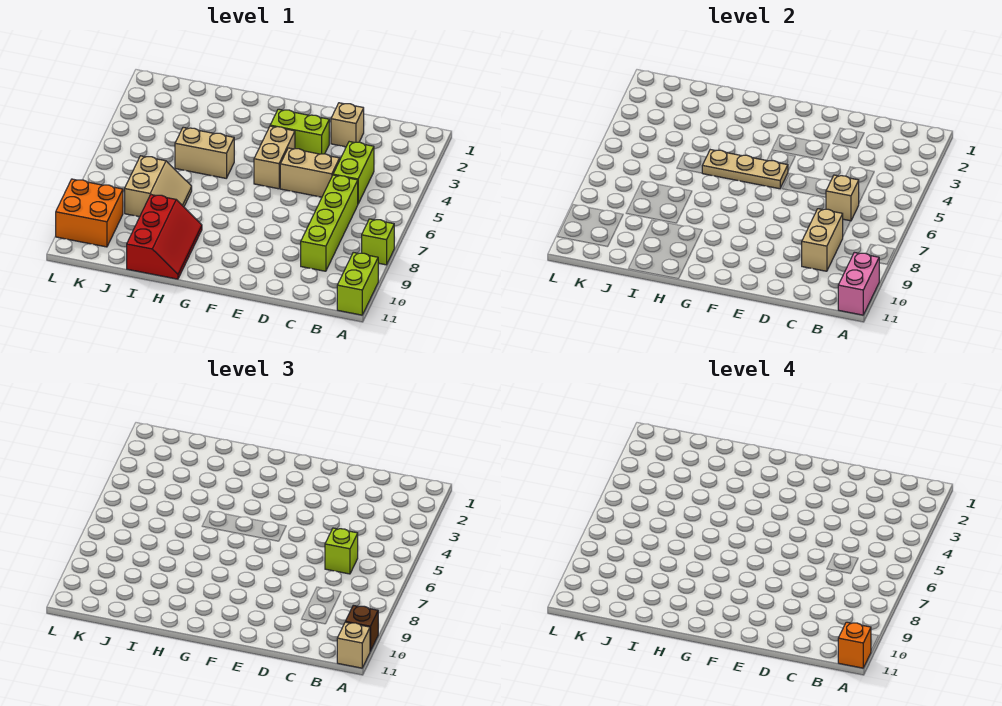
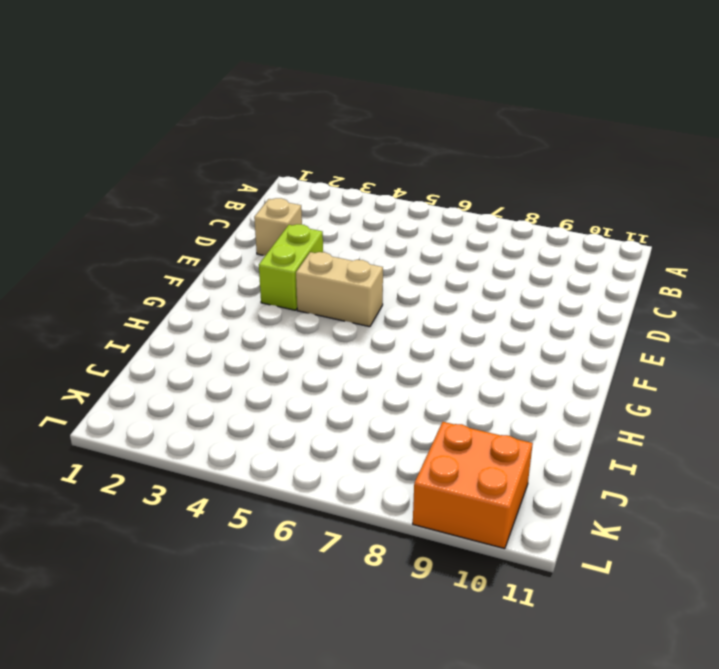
none -> lime 1x1 brick [362,219,394,265]
none -> lime 1x2 brick [337,252,378,315]
none -> lime 1x2 brick [333,142,374,203]

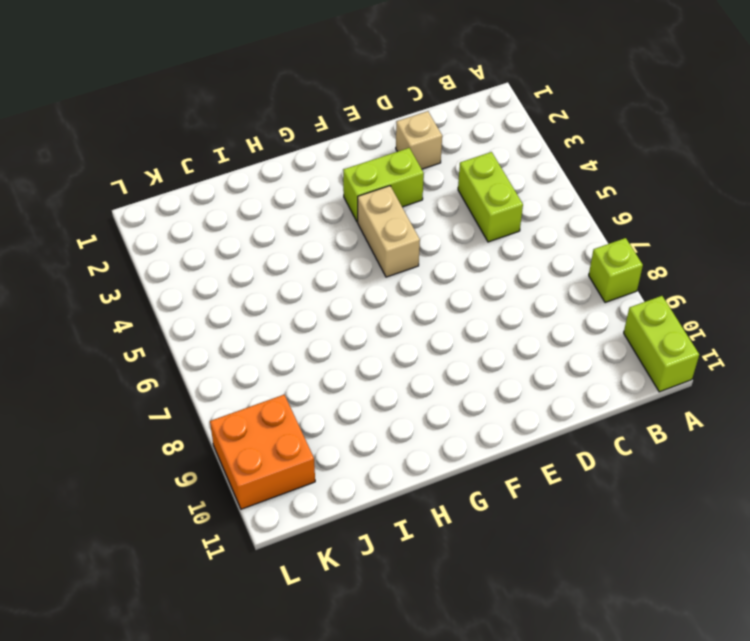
none -> lime 1x4 brick [301,175,358,271]
none -> tan 1x2 brick [280,148,340,197]
none -> tan 1x2 brick [175,127,234,178]

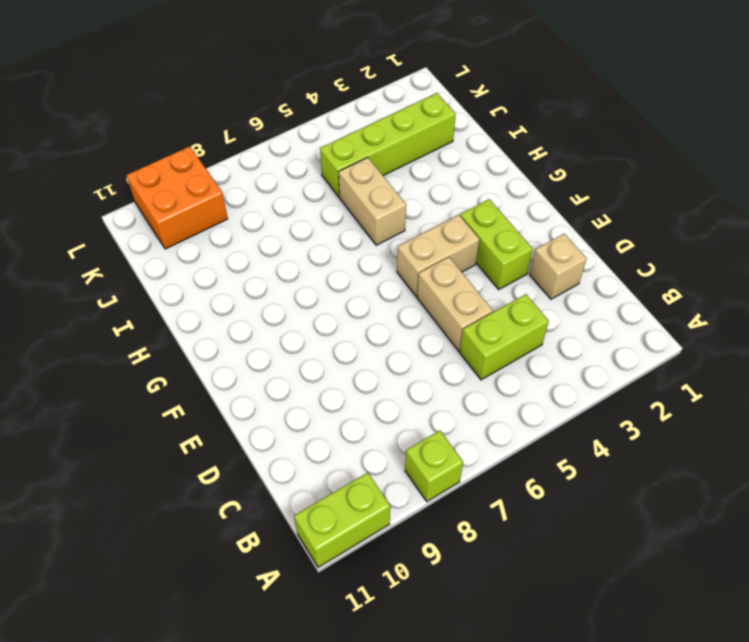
lime 1x4 brick [320,93,456,197] -> lime 1x4 brick moved to [301,175,358,271]
none -> red 2x3 slope [127,195,202,279]
none -> tan 2x2 slope [125,156,192,217]
none -> pink 1x2 brick [838,252,879,315]

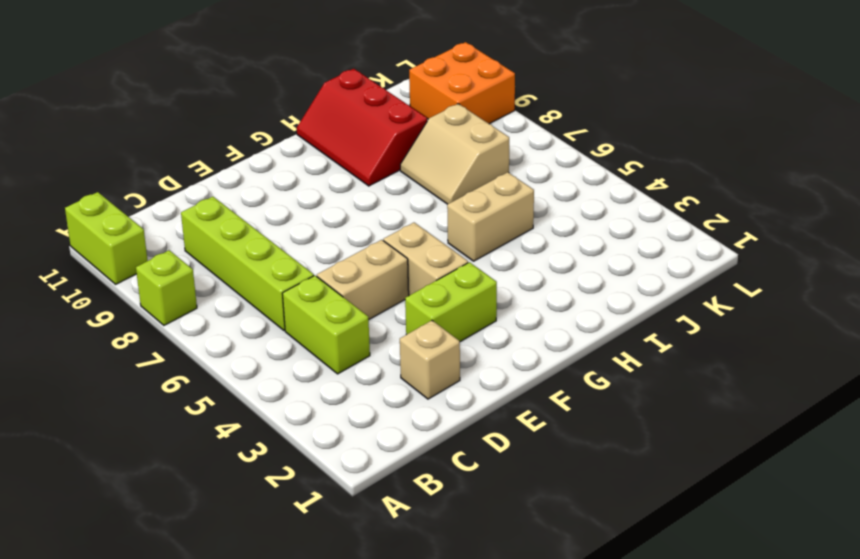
none -> pink 1x2 brick [838,252,879,315]
none -> tan 1x1 brick [826,175,859,221]
none -> tan 1x2 brick [802,209,843,271]

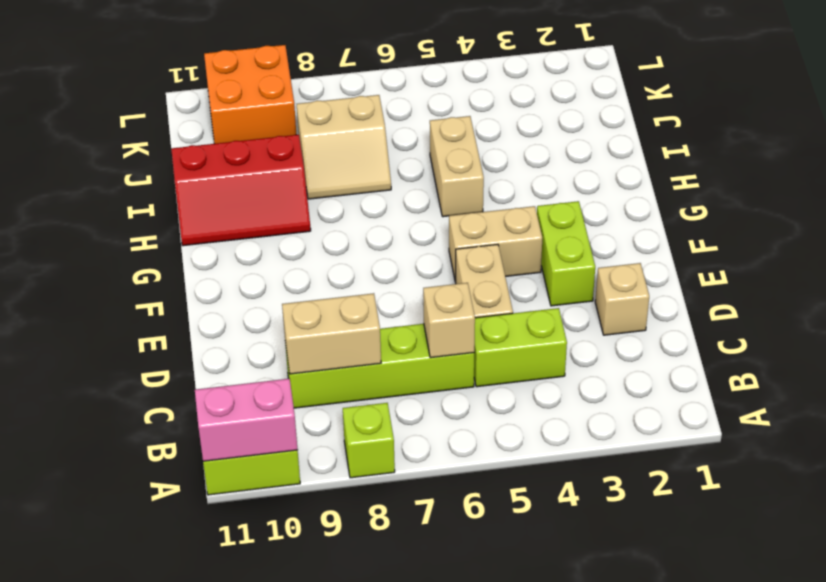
none -> tan 1x3 plate [702,150,788,189]
none -> brown 1x1 brick [345,605,378,651]
none -> tan 1x1 brick [337,622,370,668]

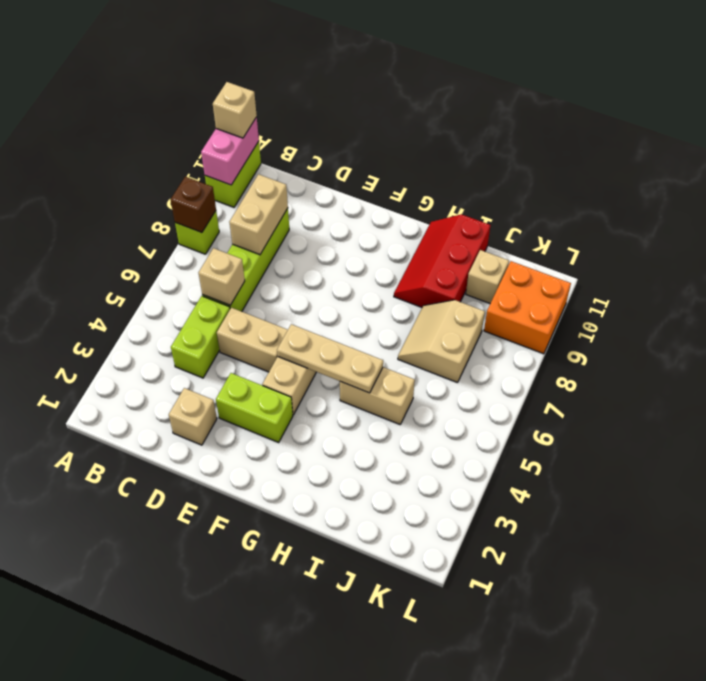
brown 1x1 brick [171,177,216,233] -> brown 1x1 brick moved to [345,605,378,651]
tan 1x1 brick [466,250,509,303] -> none
none -> lime 1x1 brick [325,528,358,574]
none -> orange 1x1 brick [838,622,871,668]

